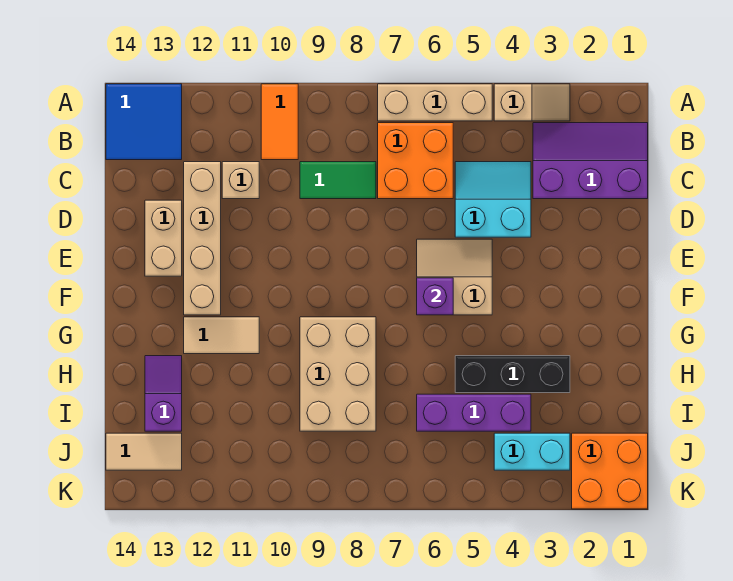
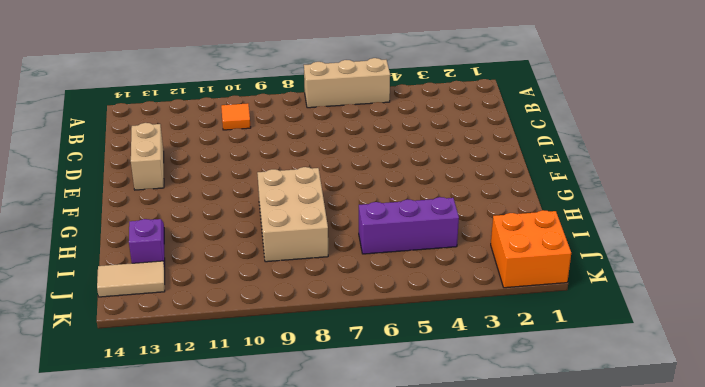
orange 1x1 tile [221,103,251,130] -> orange 1x2 tile [261,84,298,160]
none -> tan 1x2 slope [494,84,570,121]
none -> blue 2x2 tile [106,84,182,160]
none -> purple 2x3 slope [533,123,648,199]

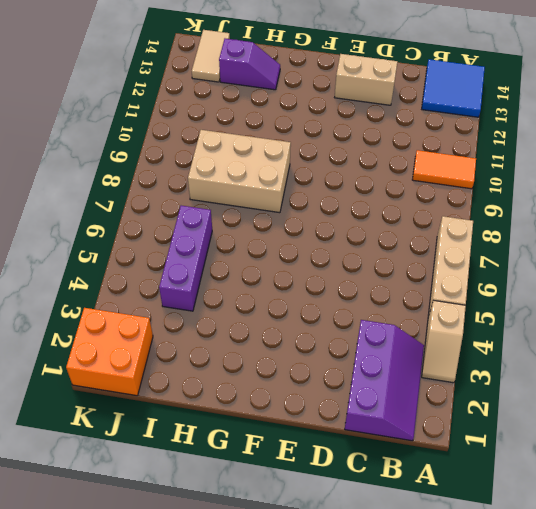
none -> orange 2x2 brick [378,123,453,199]
none -> cyan 2x2 slope [455,162,531,237]
none -> green 1x2 tile [300,162,376,199]

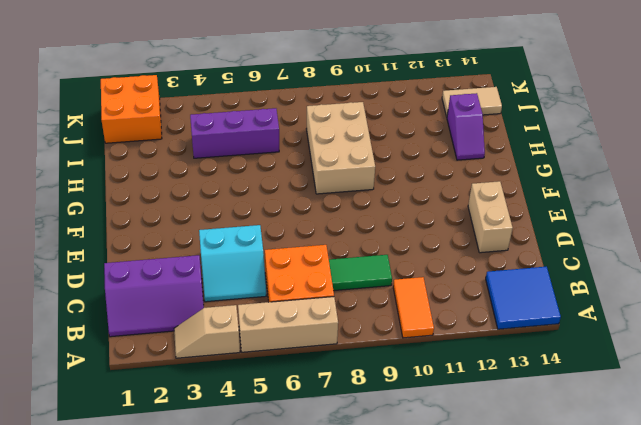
none -> tan 1x1 brick [222,162,259,199]
none -> tan 1x4 brick [184,162,221,315]
none -> tan 2x2 slope [417,239,492,315]

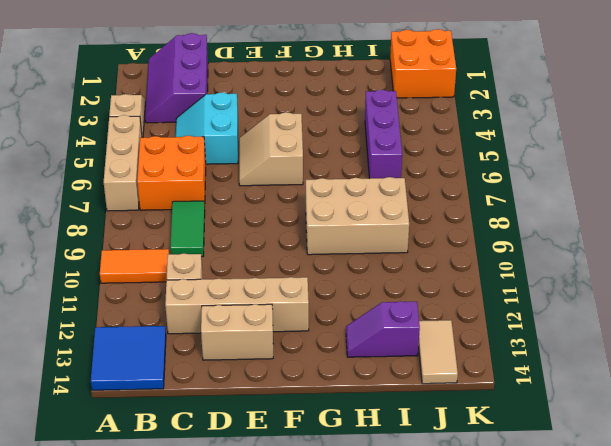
none -> tan 1x2 tile [184,317,259,354]
none -> black 1x3 brick [455,356,570,393]
none -> cyan 1x2 brick [494,433,570,470]

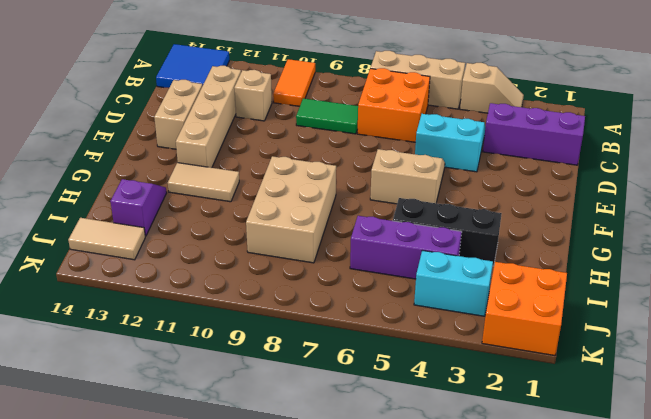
none -> purple 1x1 brick [417,278,453,315]

